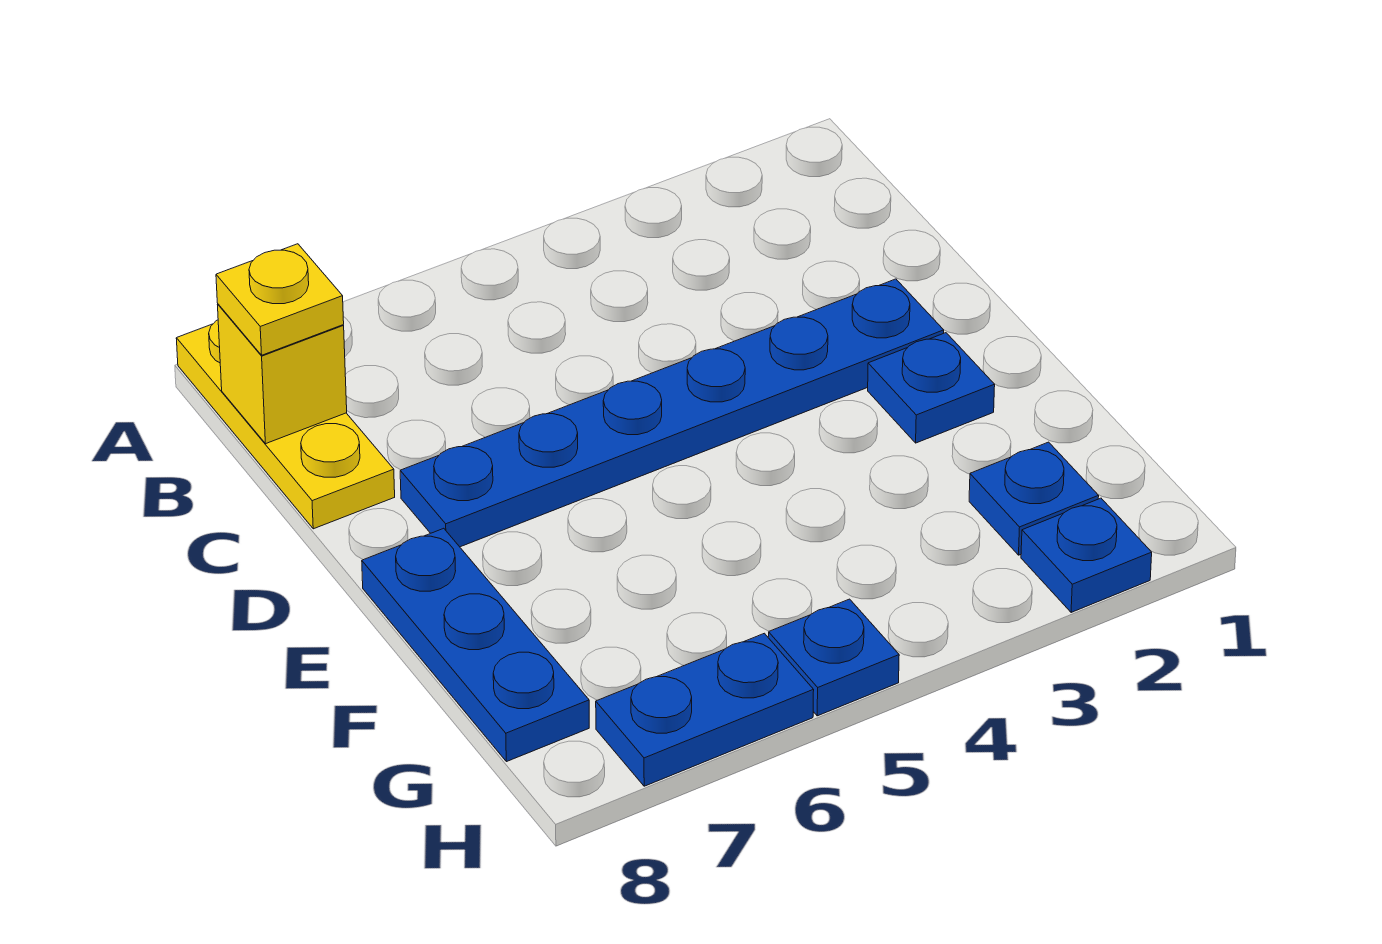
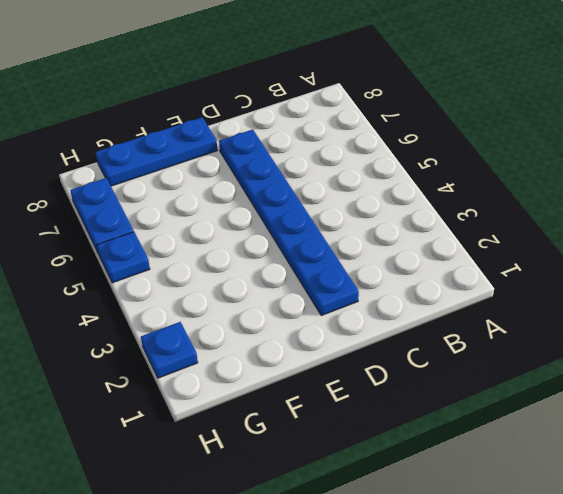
none -> yellow 1x3 plate [176,320,395,529]
none -> blue 1x1 plate [868,333,995,443]

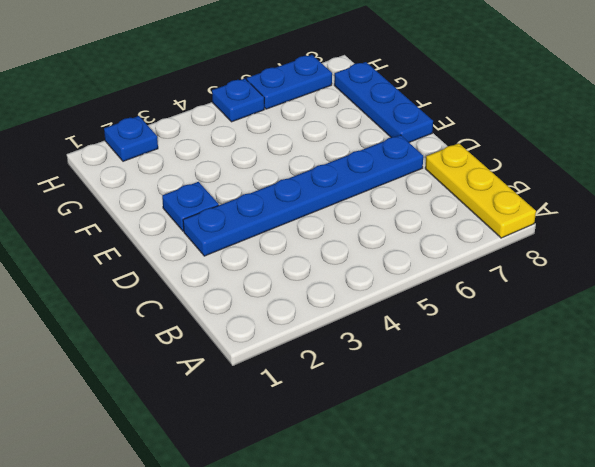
none -> blue 1x1 plate [969,442,1099,555]
none -> yellow 1x1 brick [217,304,347,444]

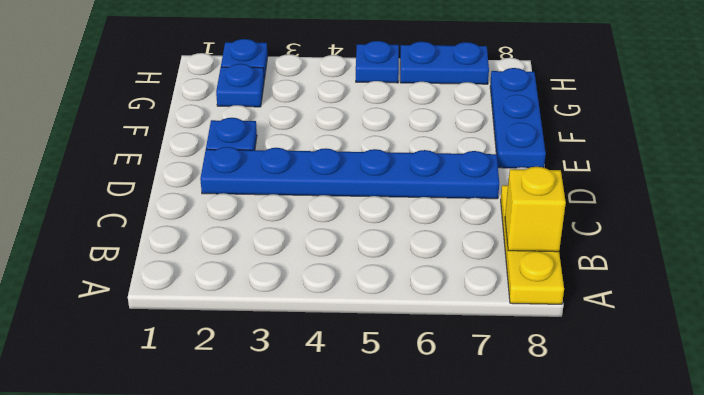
none -> yellow 1x1 plate [216,244,344,355]

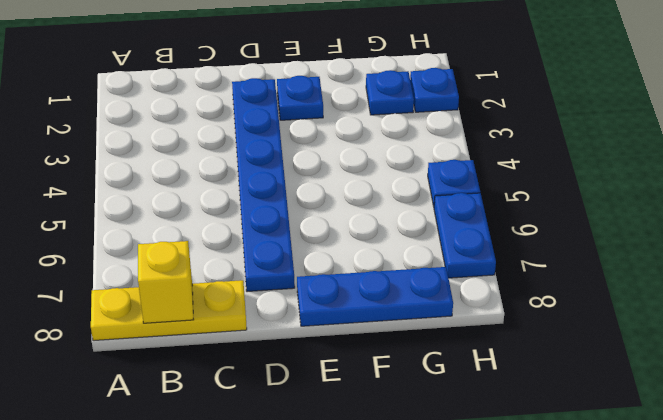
none -> yellow 1x1 plate [216,244,344,355]

